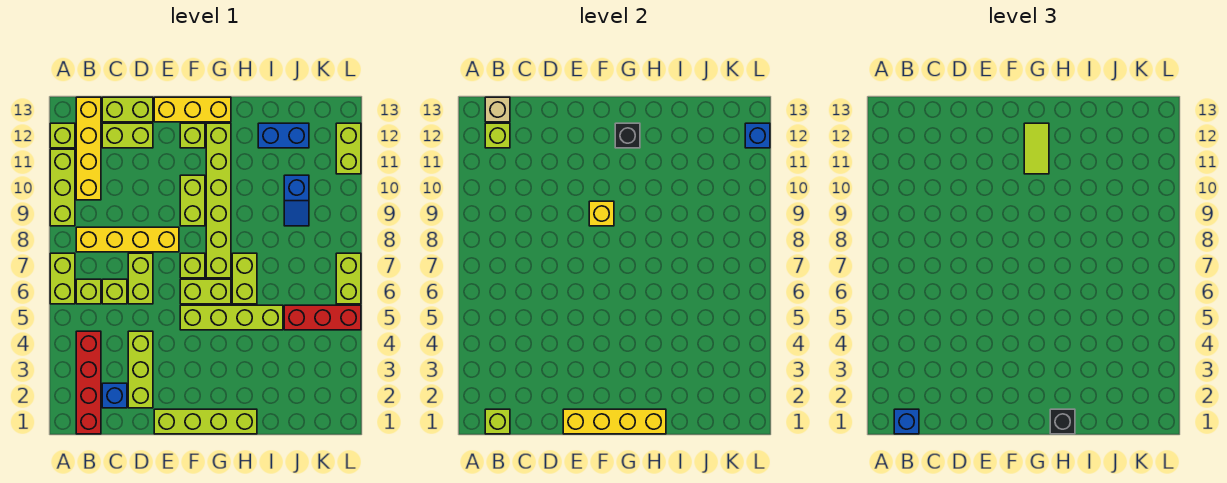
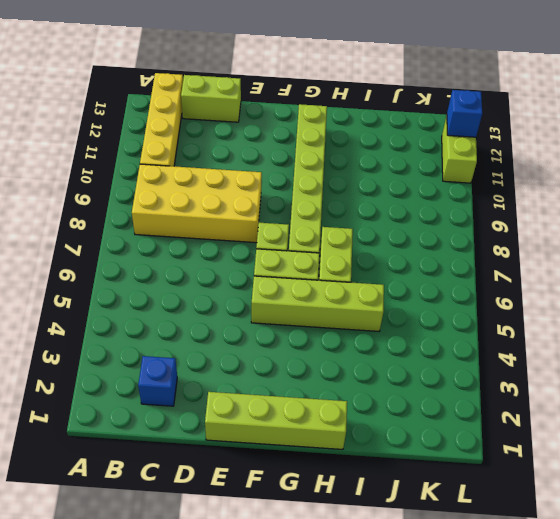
yellow 2x4 brick [132,164,262,243] -> yellow 1x4 brick [76,227,179,252]
none -> lime 1x2 brick [50,253,75,304]
none -> lime 1x3 brick [50,149,75,226]
none -> lime 1x1 brick [50,123,75,148]
none -> red 1x4 brick [76,331,101,434]

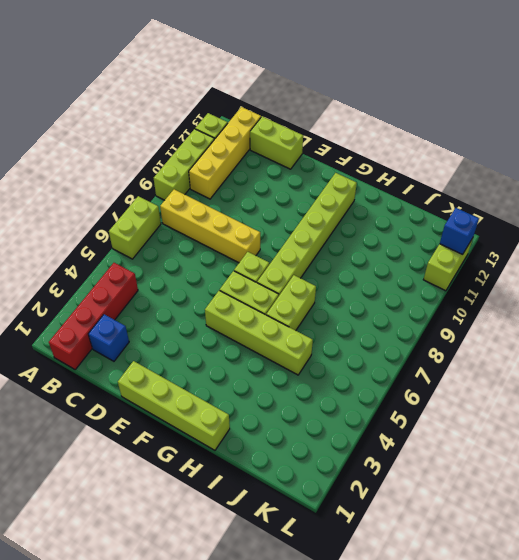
none -> lime 1x1 brick [76,279,101,304]
none -> lime 1x1 brick [102,279,127,304]
none -> lime 1x2 brick [102,123,153,148]
none -> lime 1x3 brick [128,331,153,408]

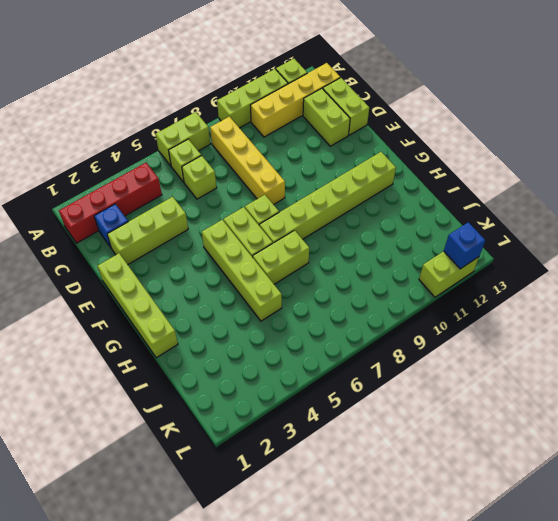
none -> lime 1x2 brick [128,253,153,304]
none -> yellow 1x3 brick [154,97,231,122]
none -> lime 1x2 brick [180,175,205,226]
none -> lime 1x1 brick [180,123,205,148]

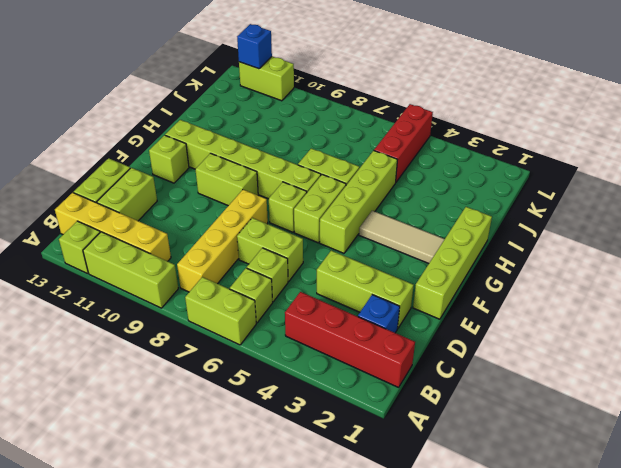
tan 1x3 tile [359,211,445,264] -> none
none -> yellow 1x3 brick [154,97,231,122]
none -> blue 1x2 brick [258,123,309,148]
none -> blue 1x2 slope [284,175,309,226]
none -> lime 1x2 brick [336,253,361,304]

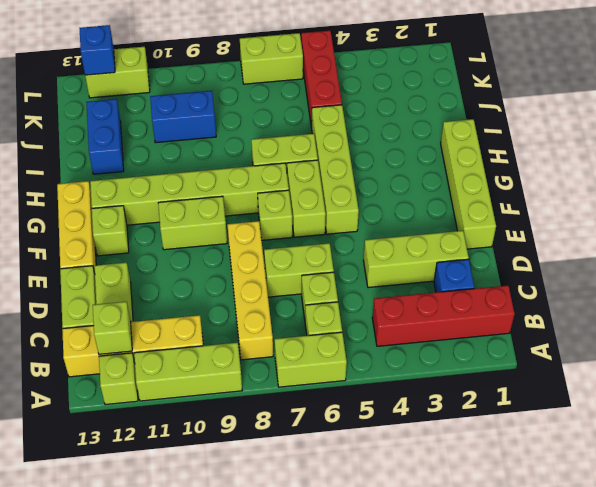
blue 1x2 brick [150,91,216,143] -> blue 1x2 slope [284,175,309,226]
none -> lime 1x1 brick [485,409,510,434]
none -> tan 1x1 brick [485,97,510,122]
none -> yellow 1x4 brick [563,409,666,434]
none -> yellow 1x1 brick [589,201,614,226]

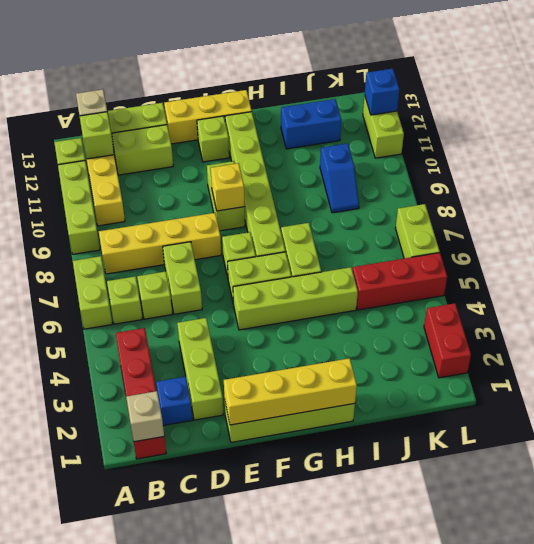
tan 1x1 brick [126,391,164,442] -> lime 1x1 brick [485,409,510,434]
red 1x2 brick [424,303,471,378] -> none
none -> black 1x1 brick [615,123,640,148]
none -> blue 1x1 brick [894,409,919,434]
none -> lime 1x2 tile [1024,123,1049,174]
none -> black 1x1 brick [1050,409,1075,434]

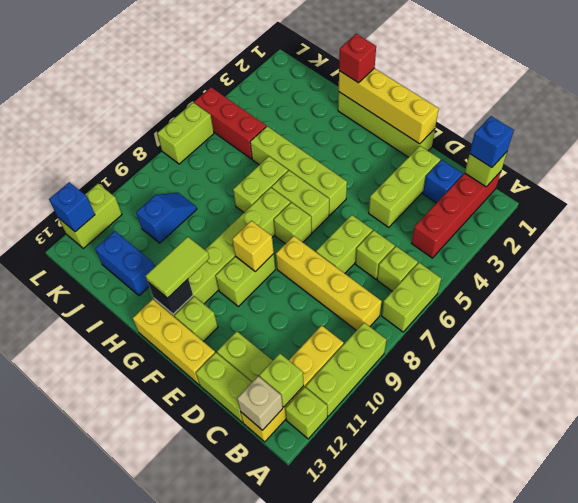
red 1x1 brick [339,34,376,83] -> black 1x1 brick [1050,409,1075,434]

